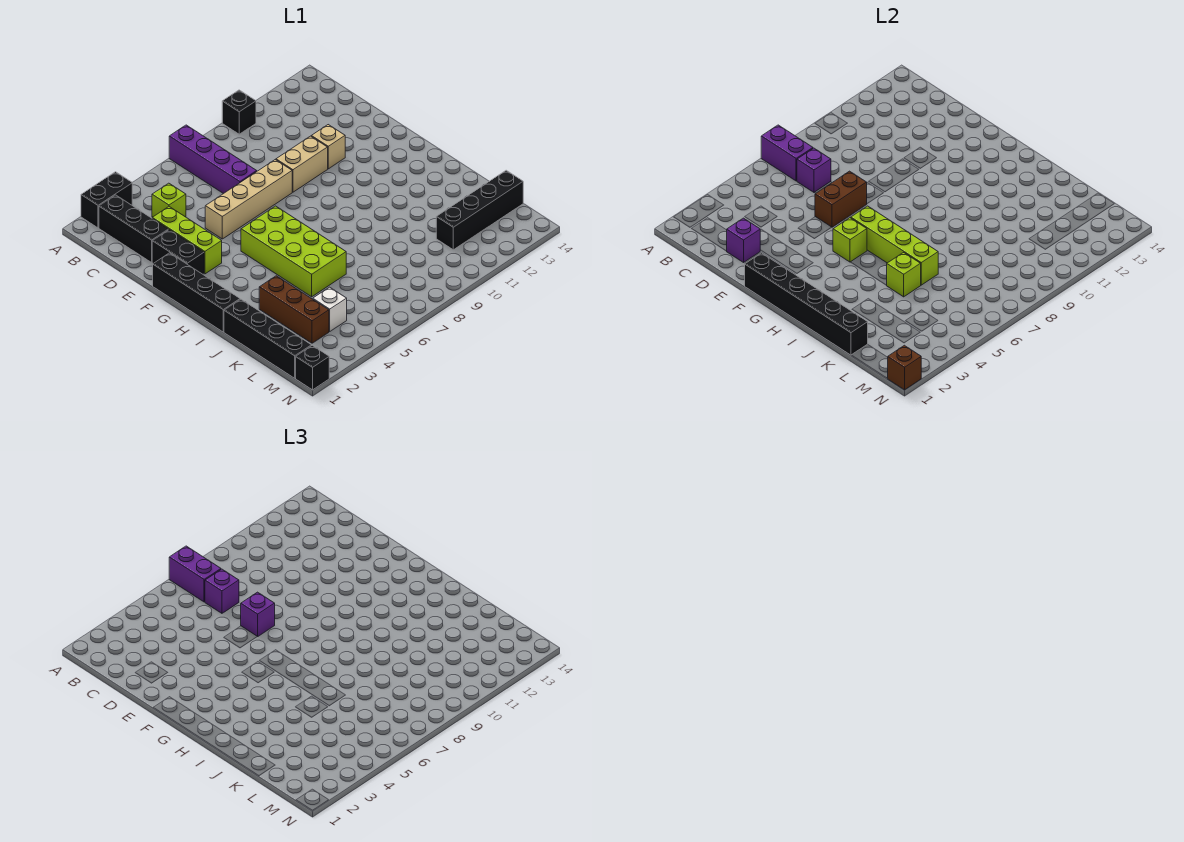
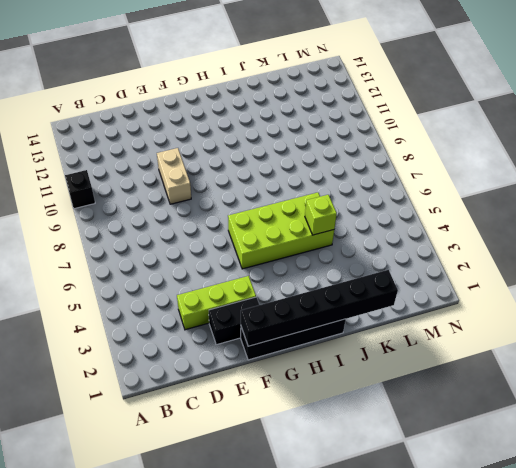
none -> black 1x2 brick [81,172,132,228]
none -> purple 1x4 brick [169,125,257,194]
none -> black 1x3 brick [99,195,168,262]

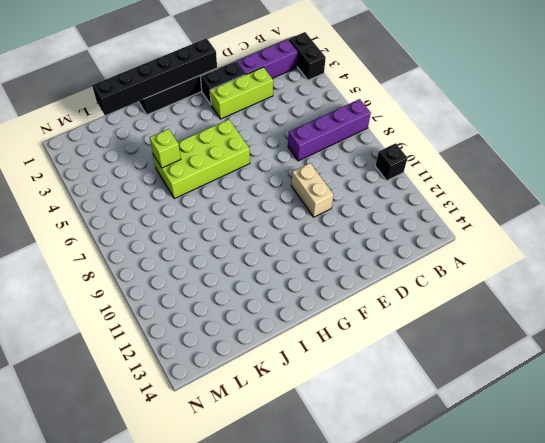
purple 1x3 brick [237,39,298,78] -> black 1x3 brick [99,195,168,262]
none -> lime 1x1 brick [152,183,186,217]
none -> tan 1x4 brick [205,160,292,239]
none -> tan 1x1 brick [311,125,345,169]

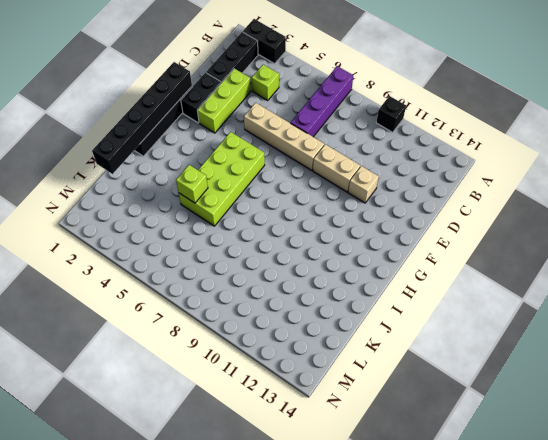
none -> black 1x4 brick [224,299,311,378]
none -> brown 1x3 brick [259,276,329,343]
none -> white 1x1 brick [313,287,347,331]

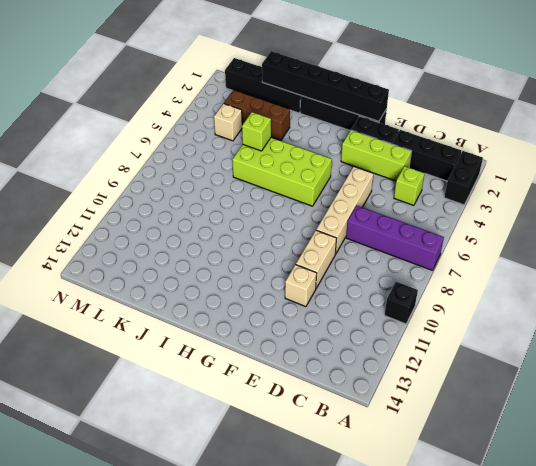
tan 1x1 brick [214,104,242,141] -> white 1x1 brick [313,287,347,331]
none -> black 1x4 brick [436,170,523,250]
none -> black 1x1 brick [296,345,329,390]
none -> purple 1x2 brick [761,125,813,181]

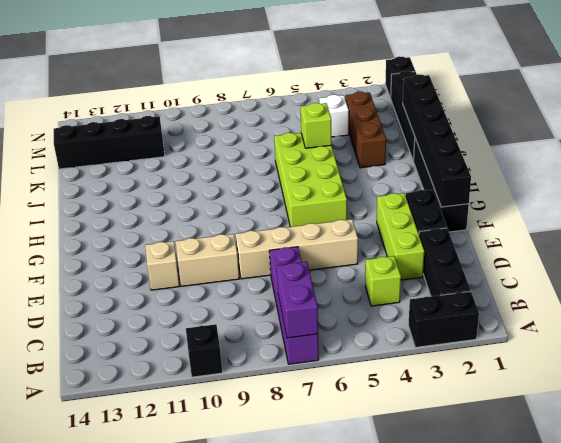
none -> purple 1x1 brick [797,148,831,193]
none -> purple 1x1 brick [727,218,760,262]
none -> brown 1x2 brick [815,171,867,227]

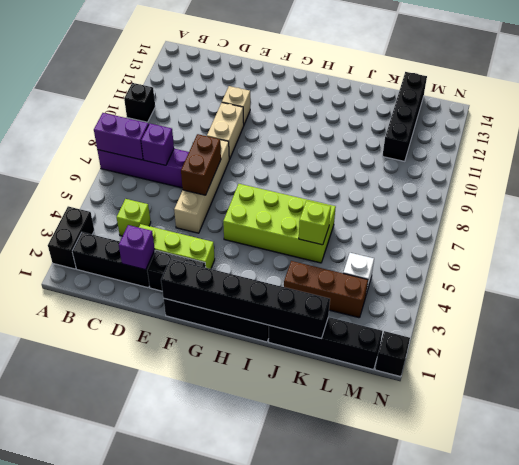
none -> lime 1x1 brick [833,218,867,262]
none -> lime 1x4 brick [851,206,938,285]
none -> brown 1x1 brick [887,345,921,390]

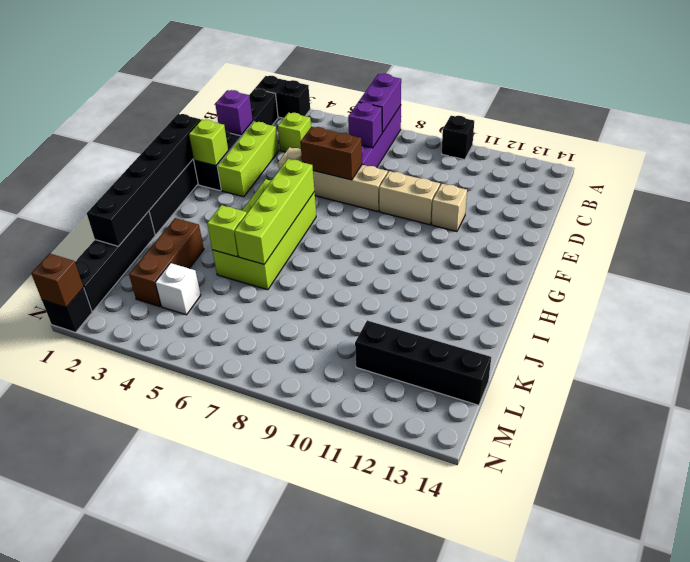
lime 1x1 brick [189,119,228,166] -> lime 1x1 brick moved to [833,218,867,262]
none -> purple 1x2 brick [169,546,221,602]
none -> purple 1x1 brick [205,569,239,613]
none -> purple 1x1 brick [241,592,275,637]

